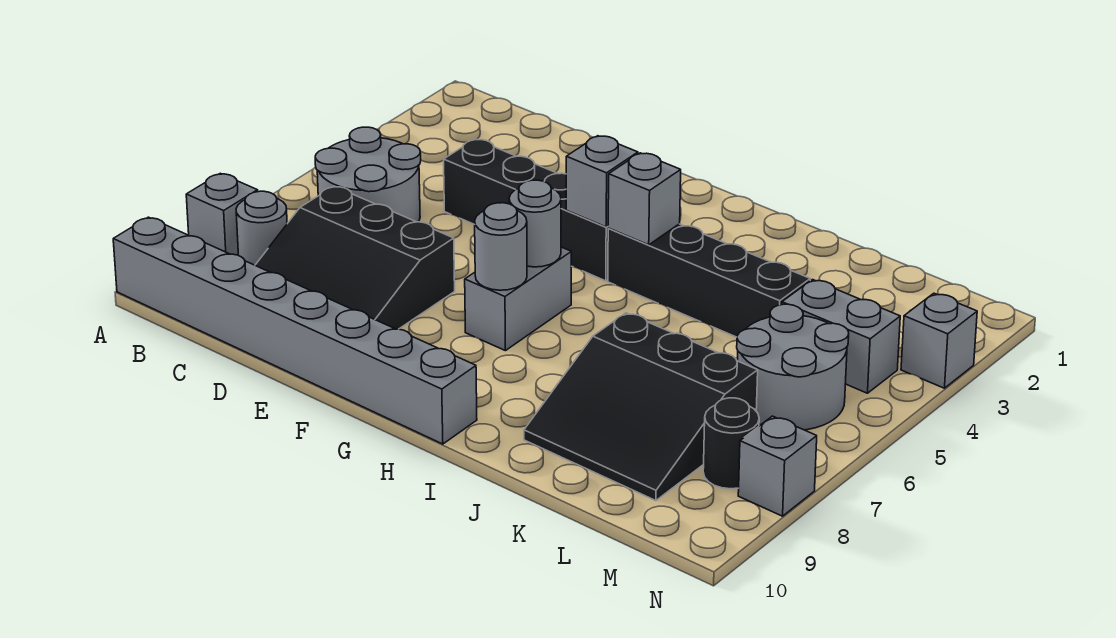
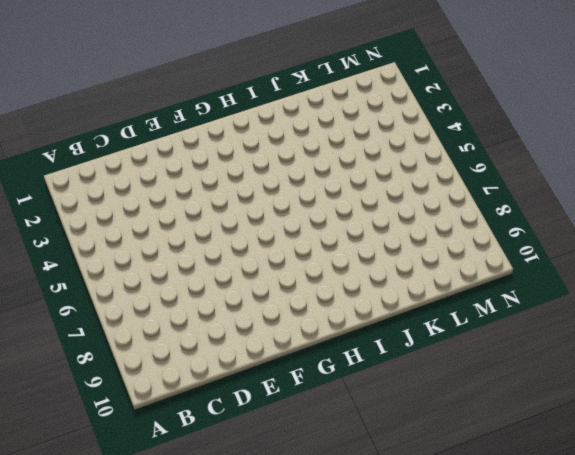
none -> grey 1x1 brick [186,173,258,255]
none -> grey 1x8 brick [113,217,477,444]
none -> grey 2x2 round brick [315,127,421,222]

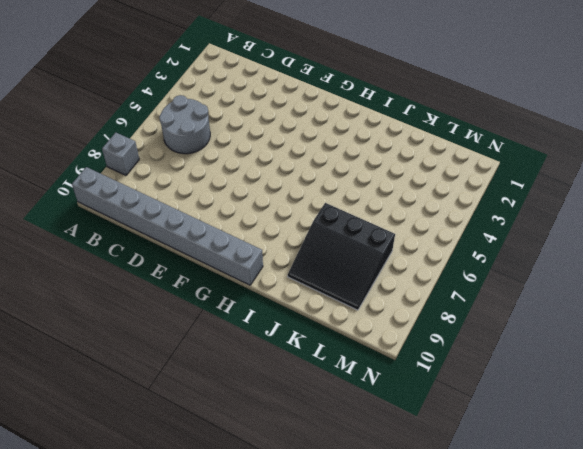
none -> grey 1x1 round brick [236,191,287,265]
none -> black 3x3 slope [255,186,455,329]
none -> black 1x4 brick [444,139,609,281]

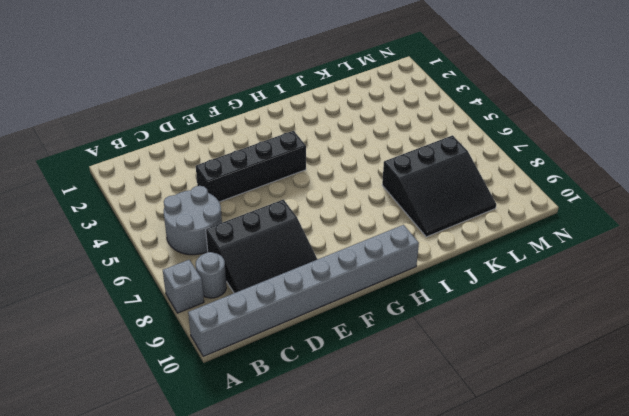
none -> grey 1x2 brick [465,247,571,351]
none -> black 1x4 brick [608,224,810,337]
none -> grey 1x2 brick [782,280,900,393]

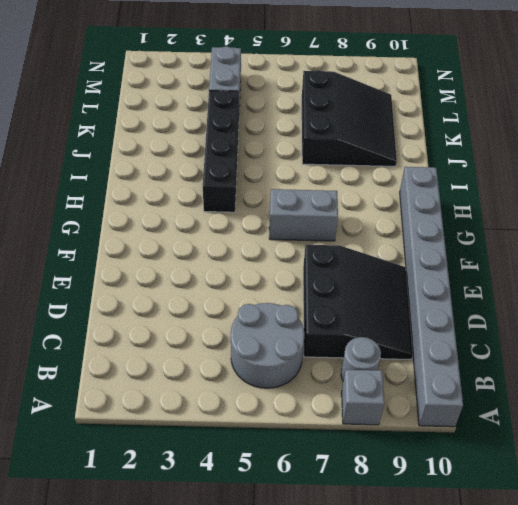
none -> black 1x4 brick [444,139,609,281]
none -> grey 2x2 round brick [737,304,849,430]
none -> black 1x1 round brick [703,398,759,489]

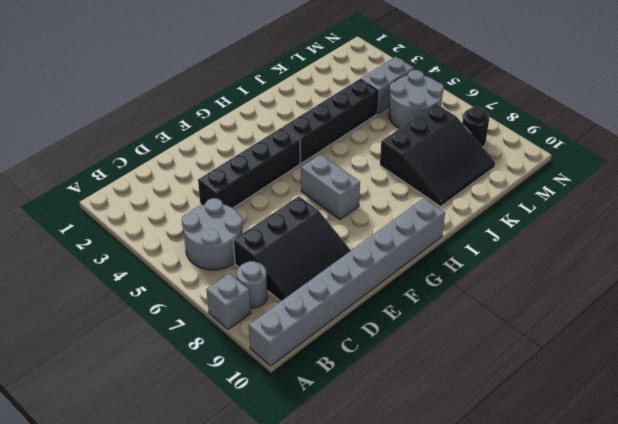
none -> grey 1x1 brick [901,293,977,388]
none -> grey 1x1 brick [738,416,817,516]
none -> grey 1x1 brick [566,136,638,227]

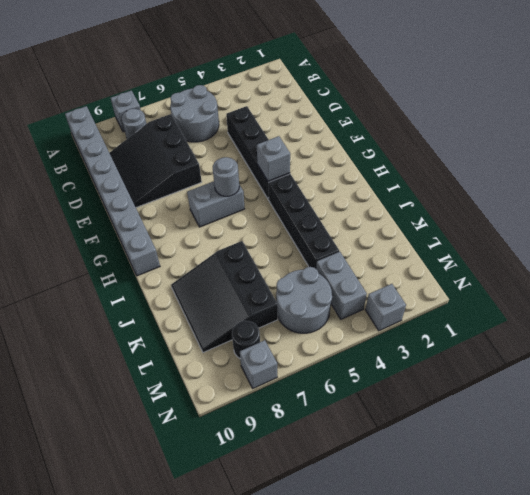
none -> grey 1x1 round brick [475,203,527,290]
none -> grey 1x1 brick [608,153,681,245]

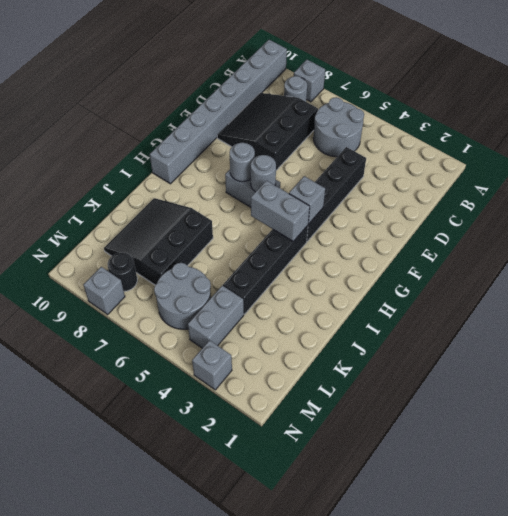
grey 1x2 brick [251,181,310,242] -> grey 1x1 brick [608,153,681,245]

